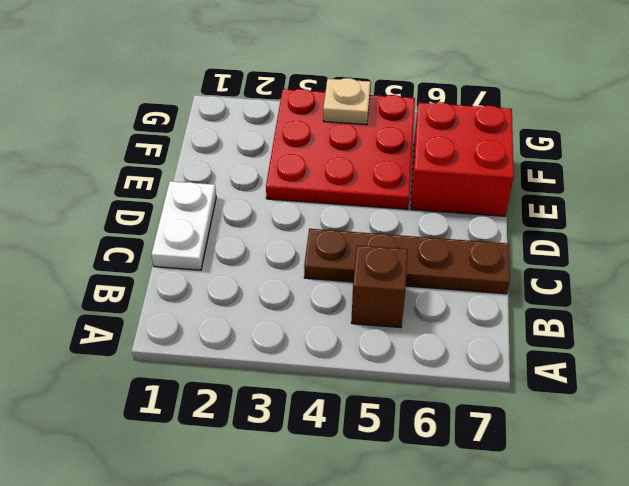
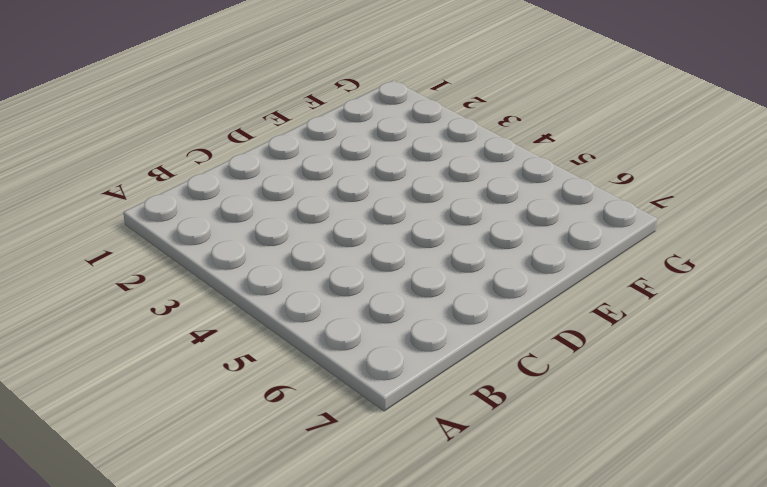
none -> brown 1x1 brick [351,245,408,328]
none -> white 1x2 plate [151,181,216,270]

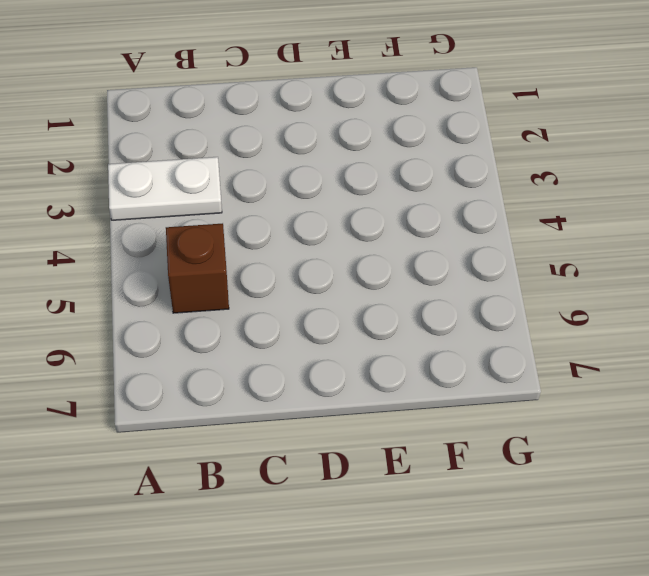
white 1x2 plate [108,157,222,220] -> white 1x2 plate moved to [151,181,216,270]
none -> brown 1x4 plate [304,229,510,294]
none -> red 3x3 plate [266,89,415,209]

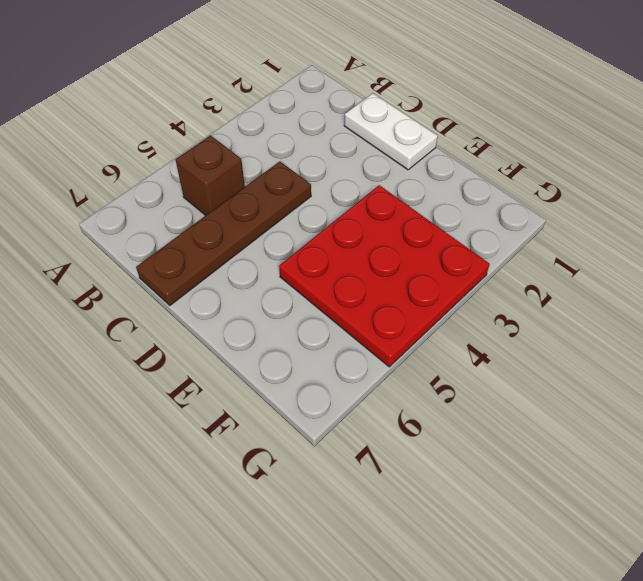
none -> red 2x2 brick [411,102,514,216]
none -> tan 1x1 plate [323,78,371,125]

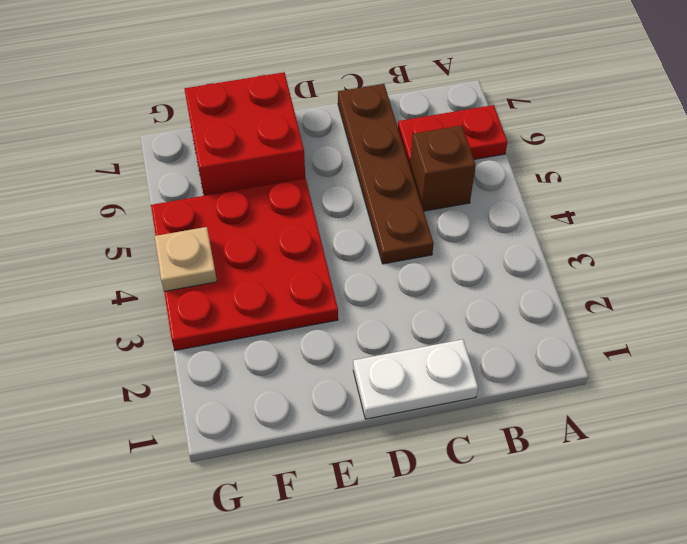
red 1x2 plate [398,105,507,165] -> none

